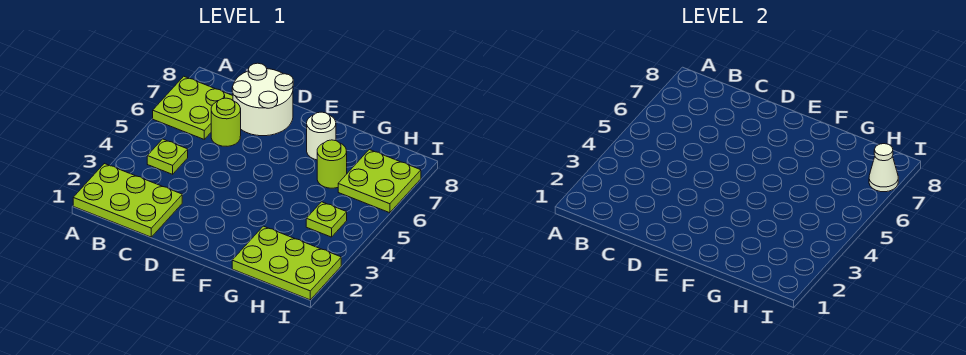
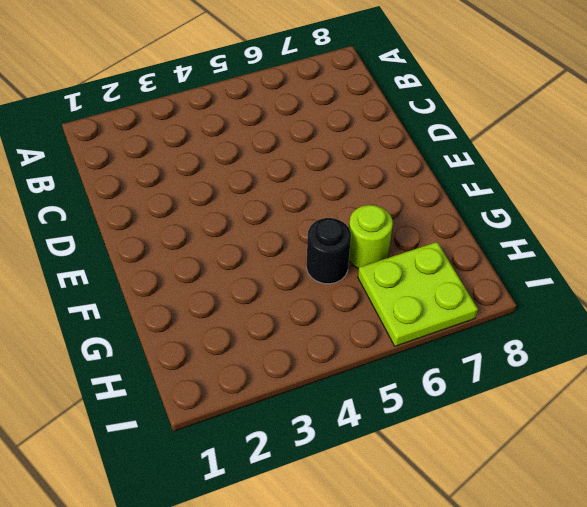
black 1x1 round brick [306,218,351,284] -> none
none -> lime 2x3 plate [73,163,182,237]
none -> lime 2x2 plate [153,76,233,139]

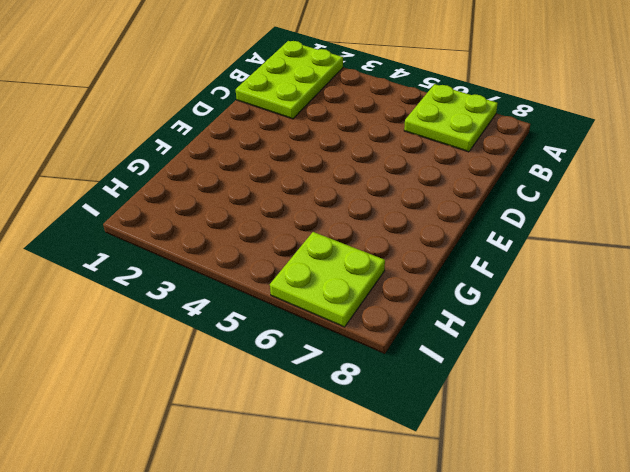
none -> lime 1x1 plate [147,139,188,174]
none -> lime 1x1 round brick [211,98,241,146]

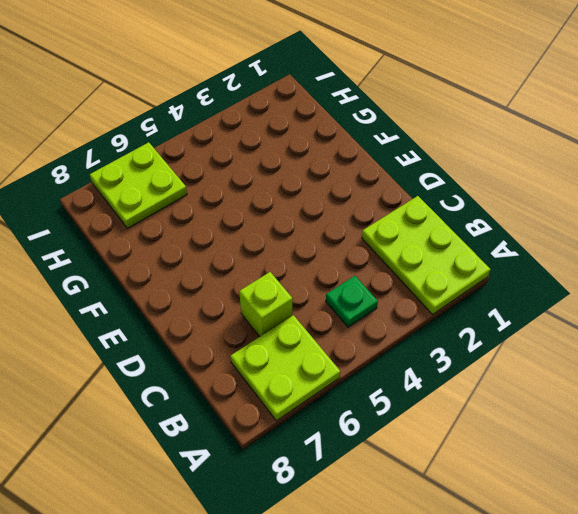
green 1x1 plate [326,276,378,327] -> lime 1x1 plate [147,139,188,174]
lime 1x1 brick [239,272,293,337] -> lime 1x1 round brick [211,98,241,146]
none -> white 2x2 round brick [232,63,293,136]
none -> white 1x1 round brick [307,112,336,160]

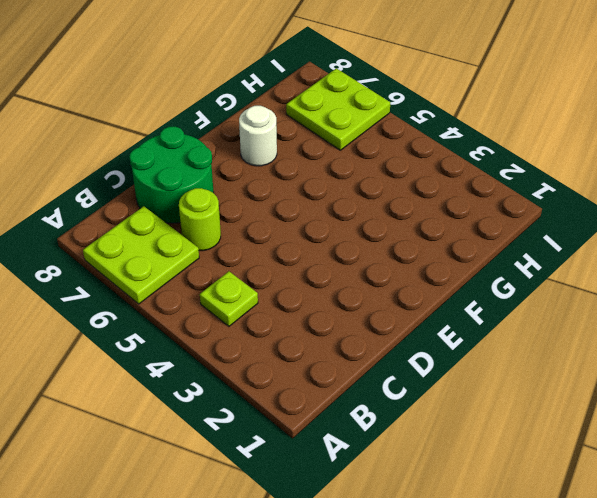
green 2x2 round brick [130,127,214,223] -> white 2x2 round brick [232,63,293,136]
none -> lime 2x3 plate [73,163,182,237]
none -> lime 2x3 plate [232,226,341,300]

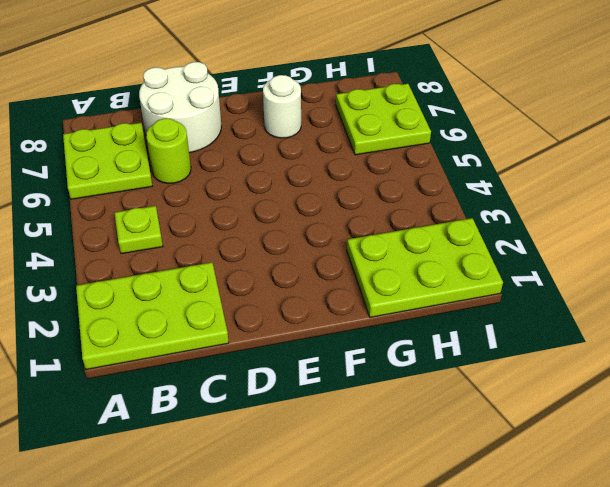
none -> lime 1x1 round brick [317,140,347,188]
none -> lime 1x1 plate [306,202,347,237]

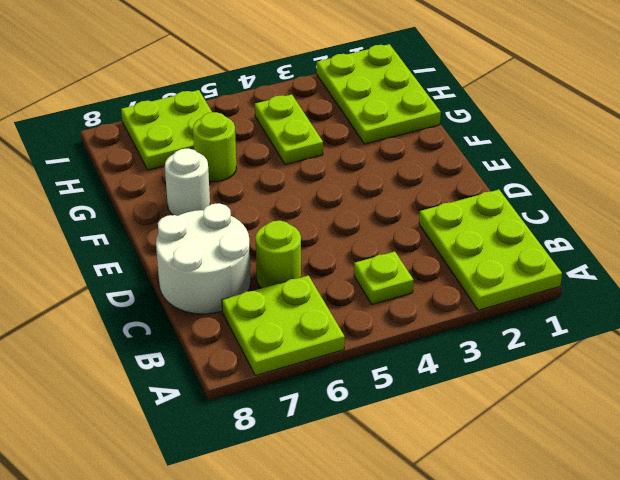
lime 1x2 plate [255,94,323,165] -> lime 1x1 plate [306,202,347,237]
none -> white 1x1 cone [869,144,898,192]

